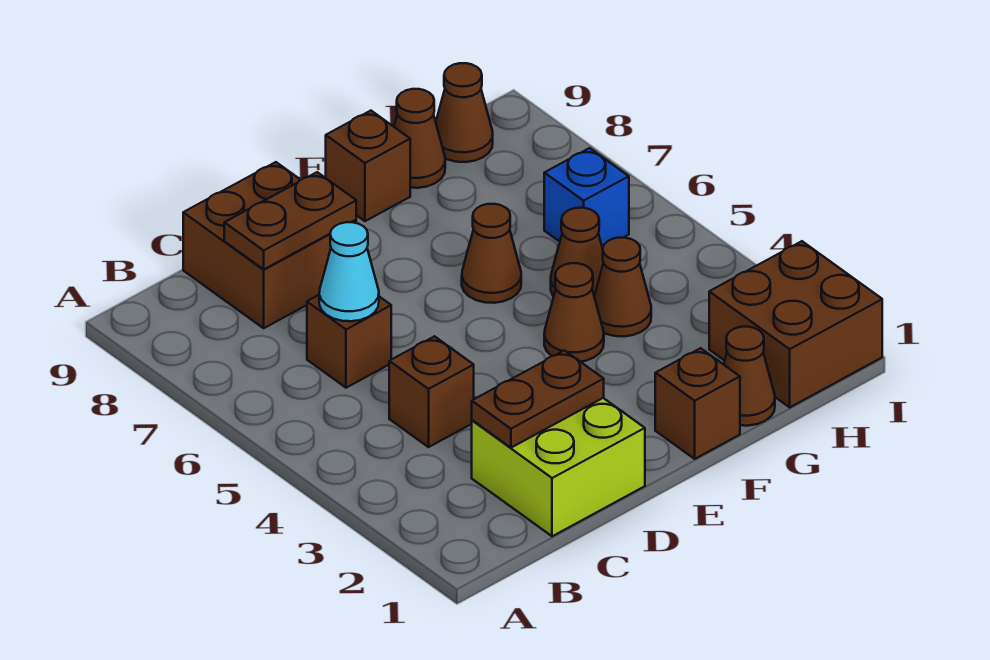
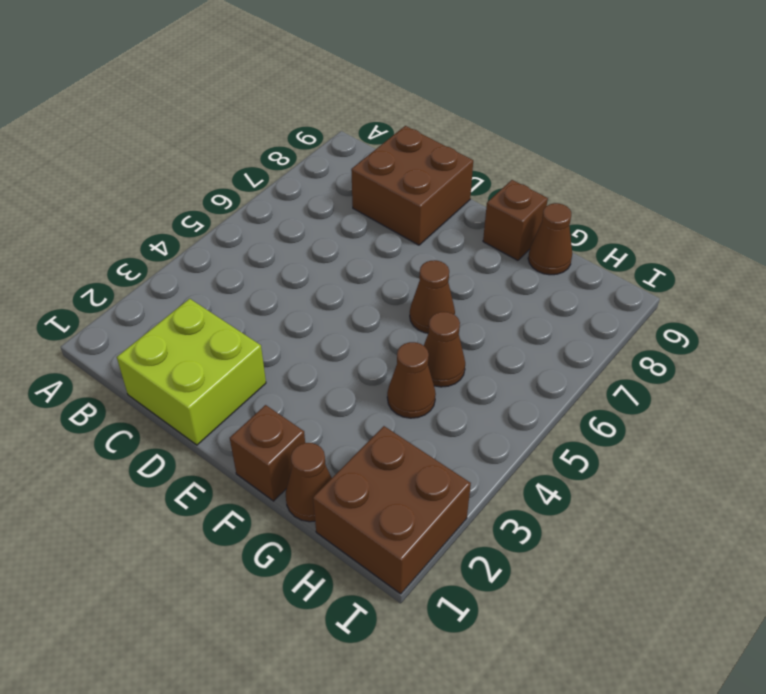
none -> brown 1x1 brick [389,336,474,447]
none -> brown 1x1 brick [307,295,391,388]
none -> brown 1x1 cone [544,263,604,362]

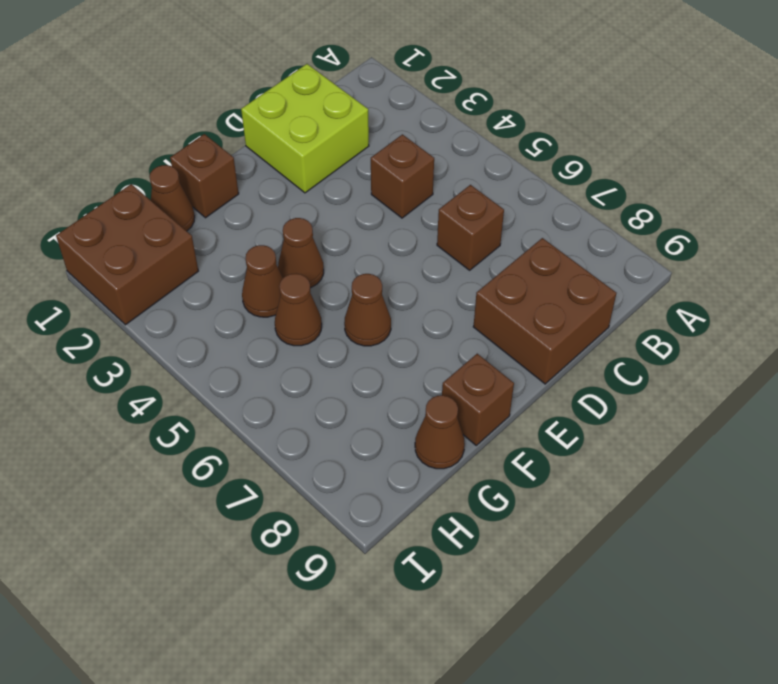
none -> blue 1x1 brick [544,148,629,248]
none -> brown 1x1 cone [436,63,493,162]
none -> brown 1x2 plate [472,350,604,448]

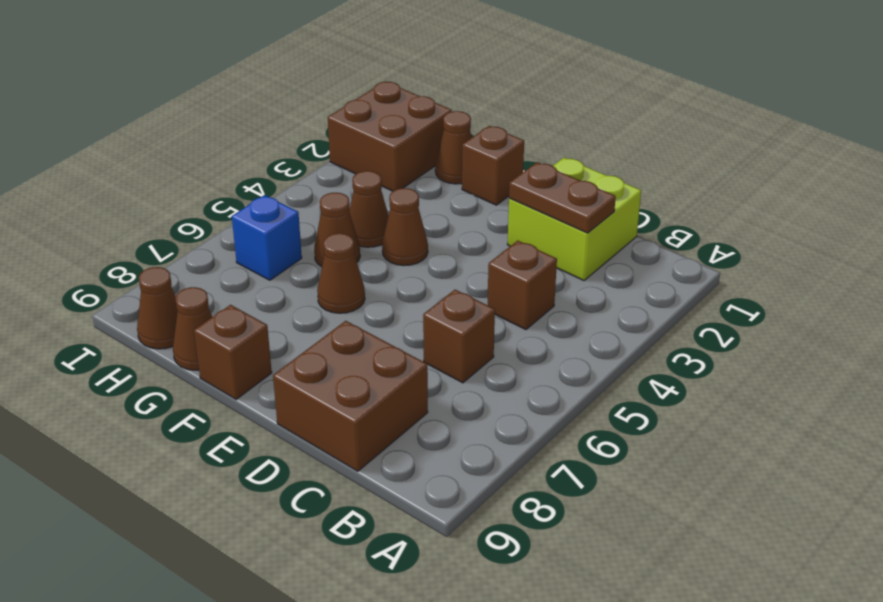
none -> cyan 1x1 cone [319,222,379,321]
none -> brown 1x2 plate [224,172,356,269]

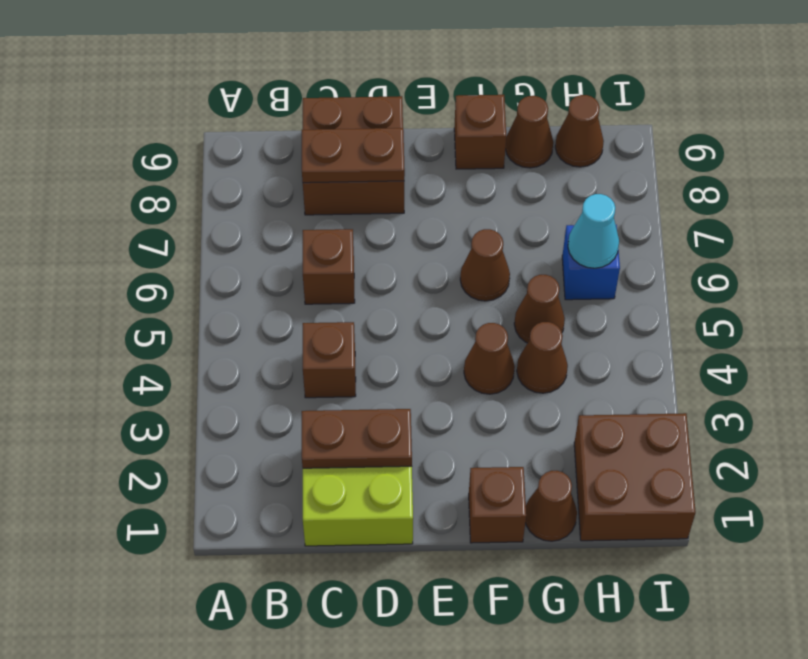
cyan 1x1 cone [568,194,619,268] -> cyan 1x1 cone moved to [319,222,379,321]

